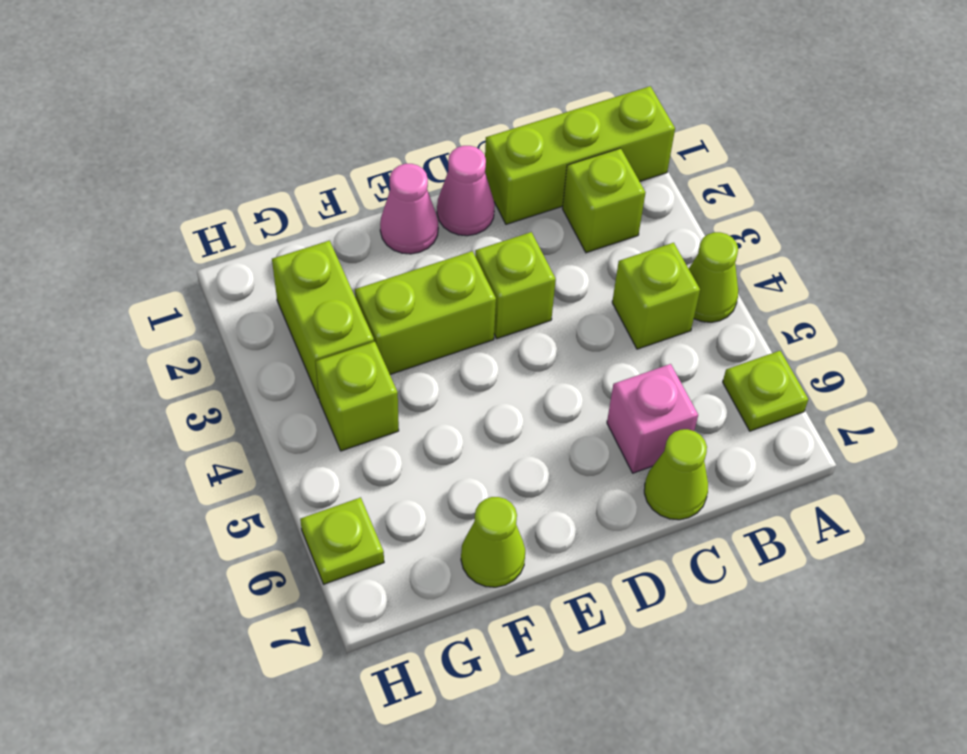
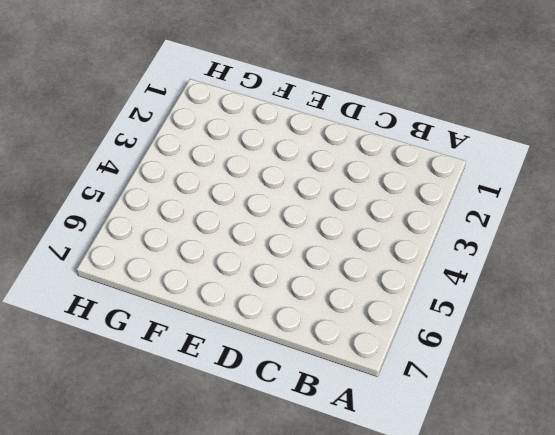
none -> lime 1x3 brick [485,86,675,224]
none -> lime 1x1 cone [689,232,738,322]
none -> lime 1x1 plate [723,351,808,431]

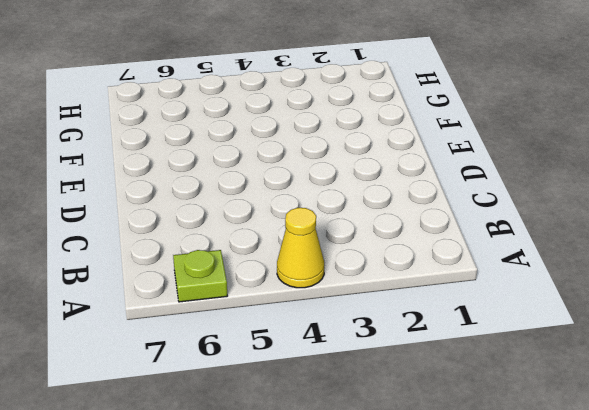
yellow 1x1 cone [277,208,324,288] -> lime 1x1 cone [689,232,738,322]
none -> lime 1x3 brick [485,86,675,224]
none -> lime 1x1 brick [563,148,646,253]
none -> lime 1x1 brick [612,243,700,349]

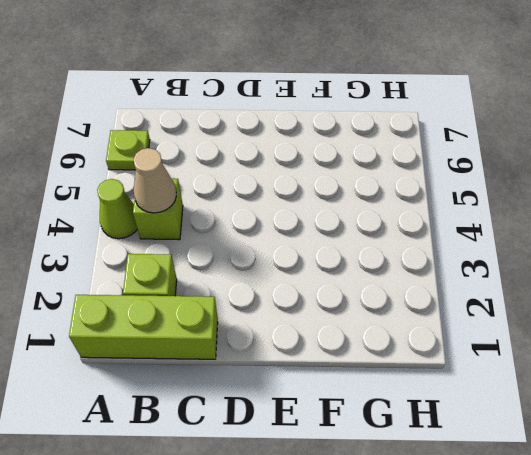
tan 1x1 cone [133,148,176,213] -> none
none -> pink 1x1 brick [607,364,698,473]
none -> lime 1x1 cone [644,429,708,520]
none -> pink 1x1 cone [437,146,495,236]

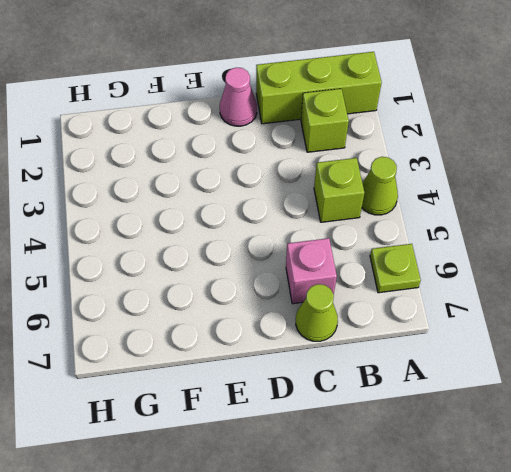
none -> lime 1x1 brick [475,232,556,339]
none -> pink 1x1 cone [380,164,438,254]
none -> lime 1x2 brick [355,251,496,374]

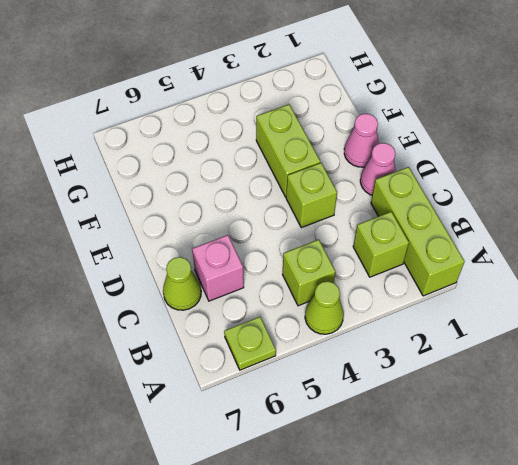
none -> lime 1x1 cone [461,497,525,587]
none -> lime 1x2 brick [272,241,374,398]
none -> lime 1x1 brick [316,342,399,451]

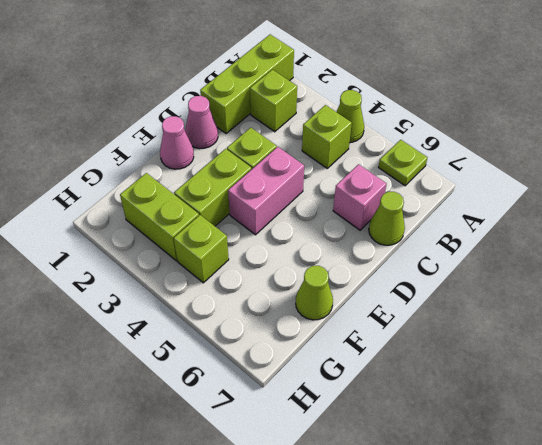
pink 1x2 brick [228,147,304,235] -> none
none -> lime 1x1 plate [300,497,384,584]

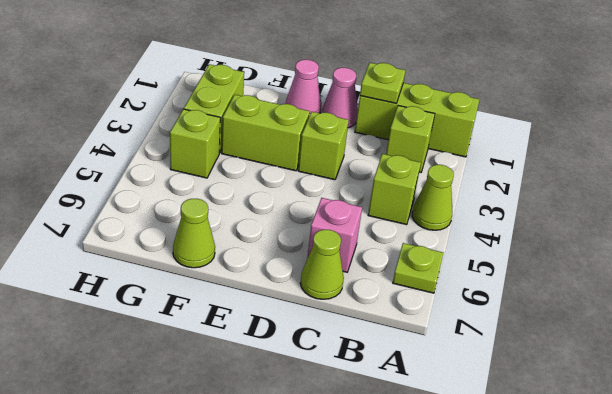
lime 1x1 plate [360,63,405,103] -> lime 1x1 plate moved to [300,497,384,584]

